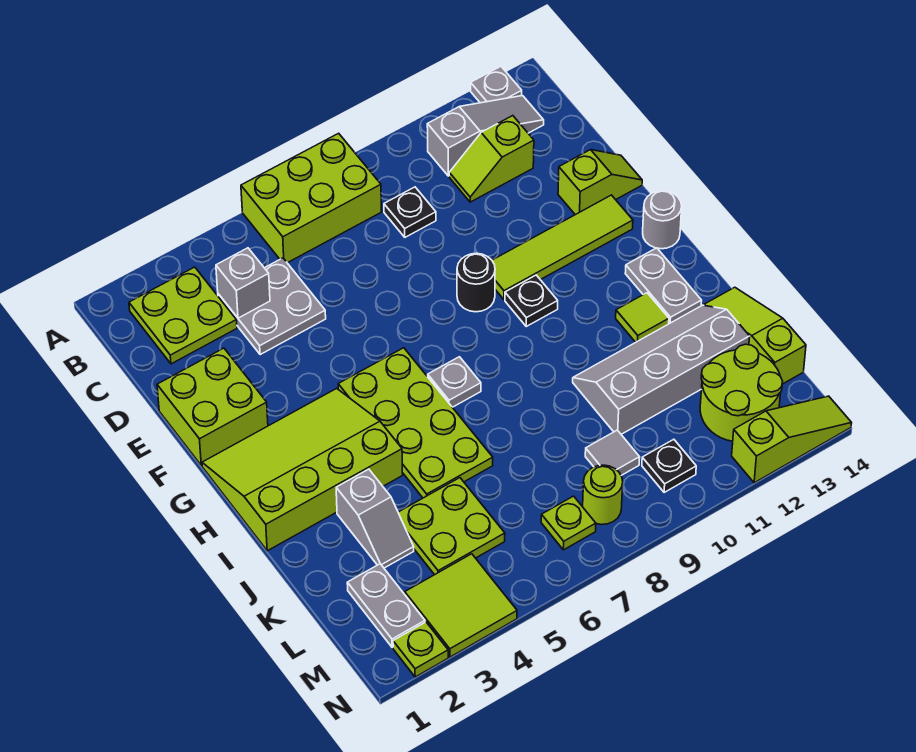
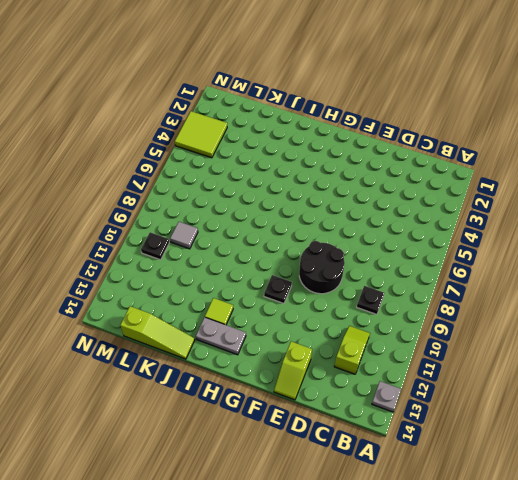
black 2x2 round brick [299,241,345,294] -> black 1x1 round brick [457,253,495,312]
none -> lime 2x3 brick [241,133,382,263]
none -> lime 2x2 plate [129,267,237,364]
none -> grey 1x3 slope [427,96,544,176]
none -> grey 2x2 plate [218,258,326,355]

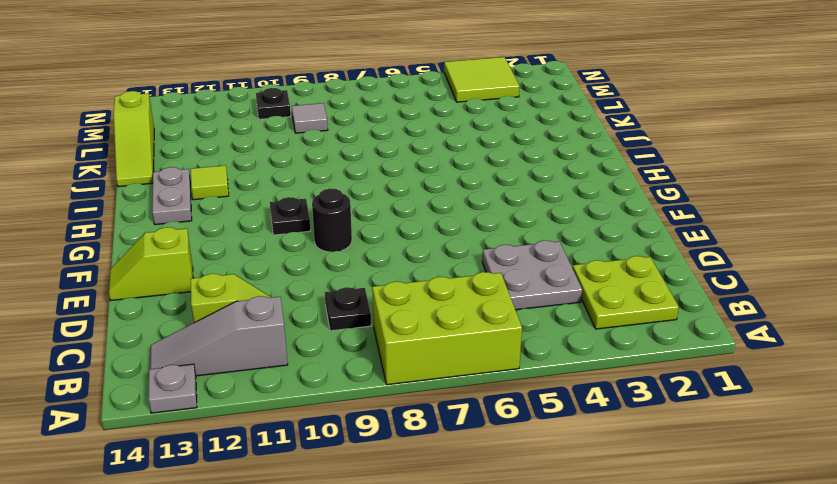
none -> lime 2x2 brick [157,348,268,466]
none -> lime 1x4 tile [492,195,633,299]
none -> lime 3x4 slope [202,388,403,551]
none -> lime 2x4 plate [338,348,493,498]

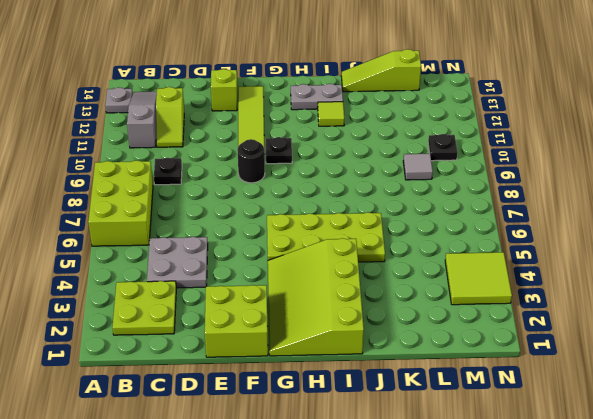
none -> grey 1x1 round brick [643,191,682,249]
none -> grey 1x1 plate [428,357,481,407]
none -> grey 1x2 slope [336,469,414,568]
none -> grey 2x4 slope [573,305,750,434]

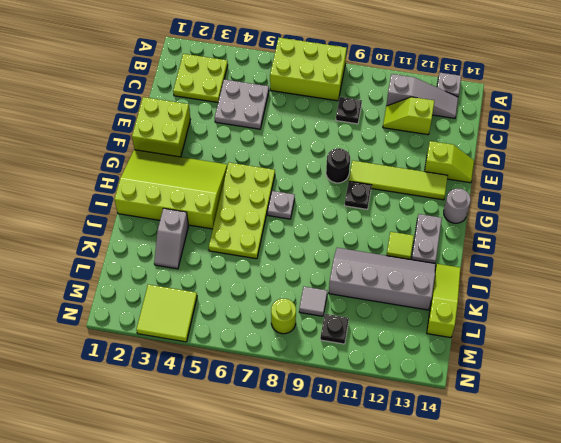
none -> lime 2x2 plate [398,478,505,575]
none -> grey 1x2 plate [347,564,425,648]
none -> lime 2x2 round brick [700,344,783,441]
none -> lime 1x1 plate [541,496,596,550]

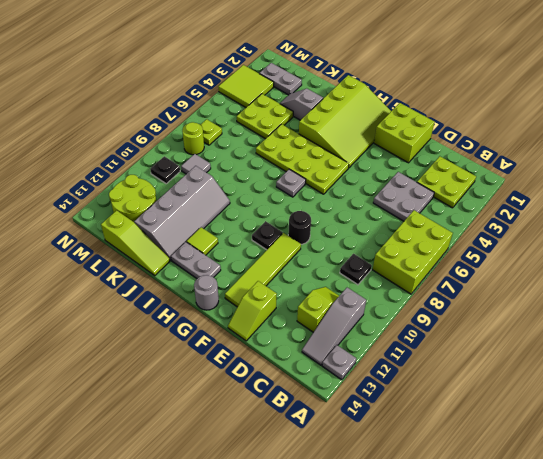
none -> lime 1x1 plate [393,622,448,677]
none -> lime 1x3 slope [732,396,851,483]
none -> grey 1x1 brick [216,248,270,318]

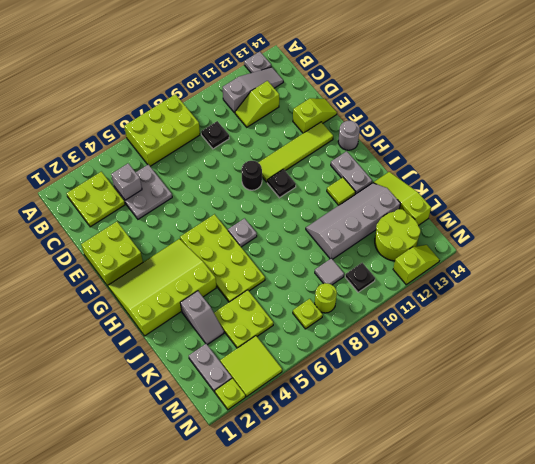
lime 1x2 slope [393,245,440,285] -> lime 1x3 slope [732,396,851,483]

